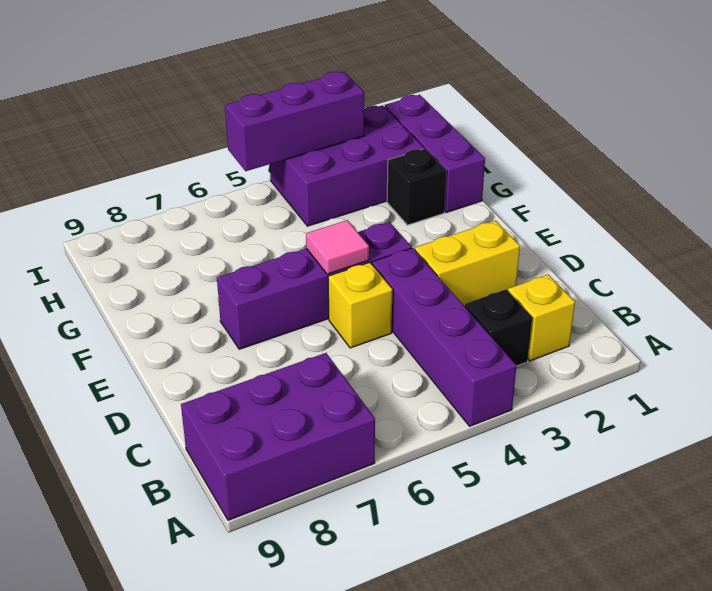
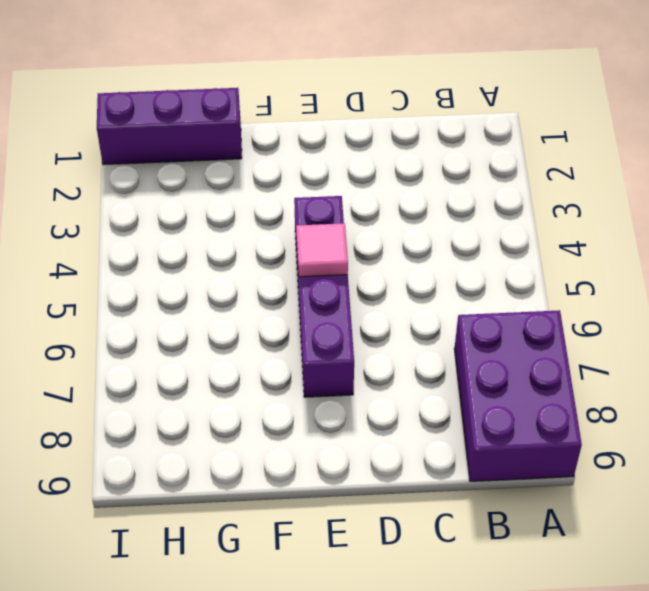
none -> purple 1x4 brick [372,248,517,426]
none -> yellow 1x1 brick [508,275,575,361]
none -> black 1x1 brick [465,289,532,366]

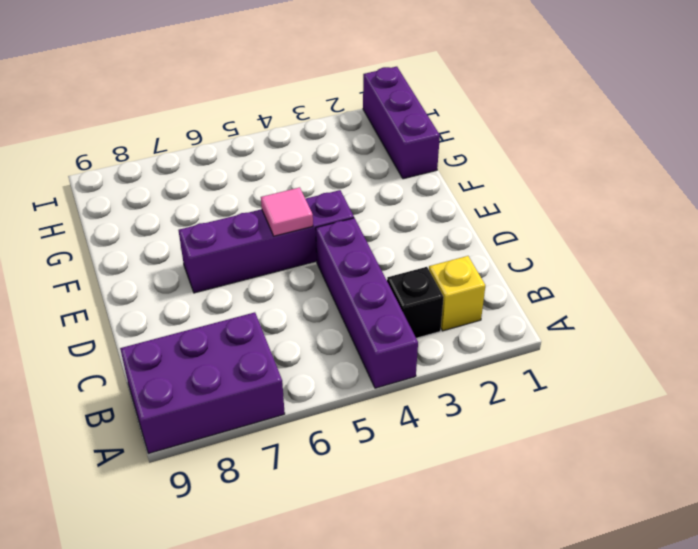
none -> yellow 1x2 brick [415,221,520,306]
none -> yellow 1x1 brick [328,262,392,348]
none -> black 1x1 brick [387,149,446,225]

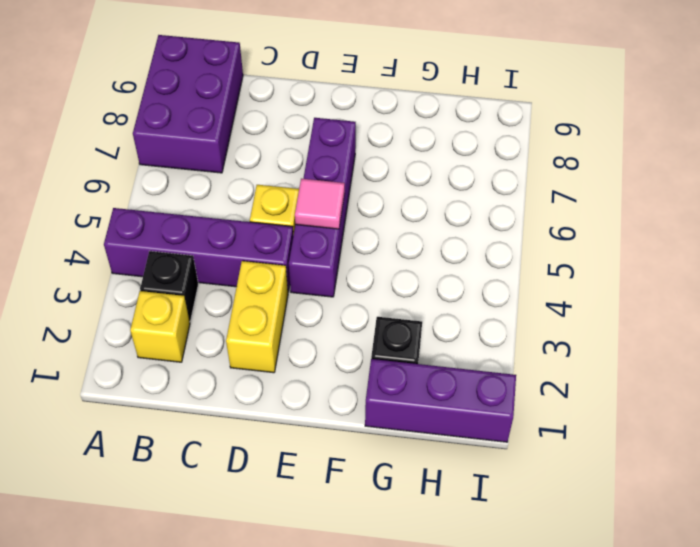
none -> purple 2x3 brick [270,105,424,226]
none -> purple 1x3 brick [225,72,364,171]

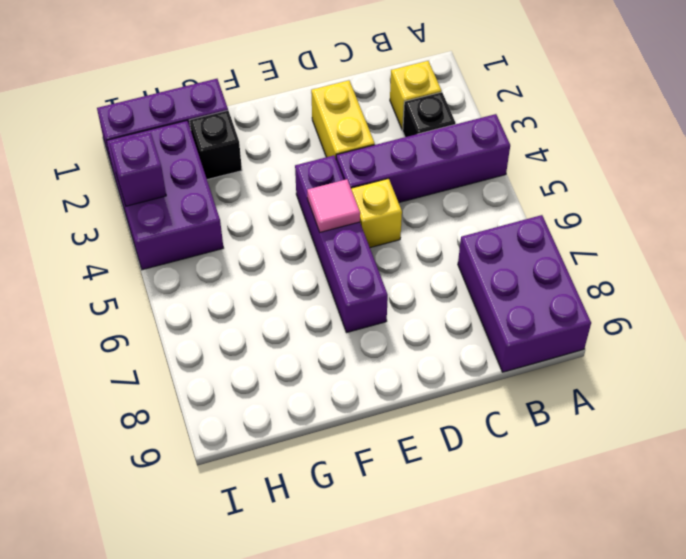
purple 1x1 brick [110,133,166,206] -> purple 1x3 brick [225,72,364,171]

